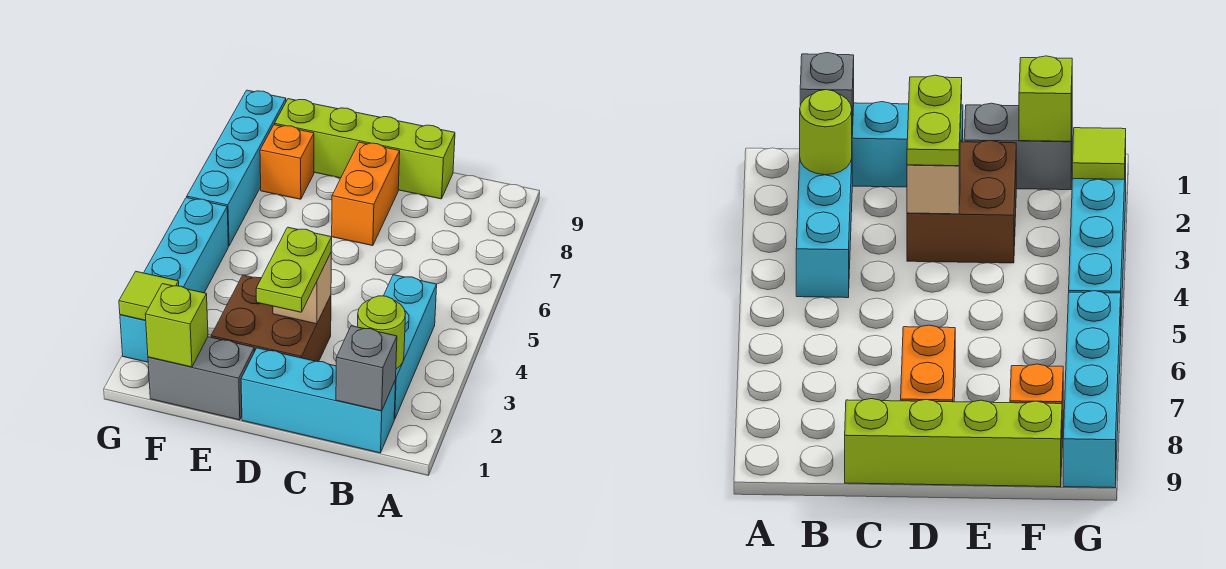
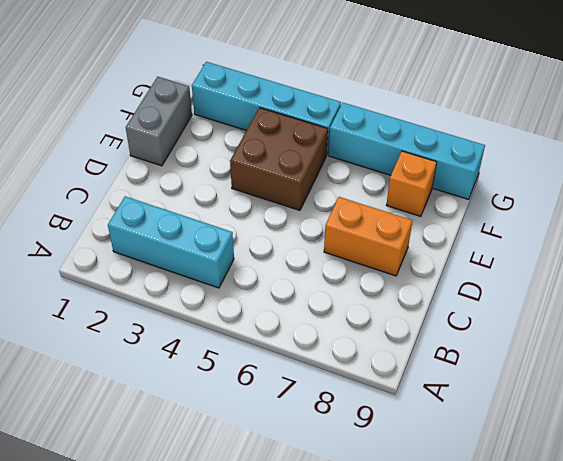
brown 2x2 brick [230,108,328,210] -> brown 2x2 brick moved to [211,275,331,362]
none -> cyan 1x3 brick [241,348,396,453]
none -> lime 1x4 brick [275,99,455,199]
none -> grey 1x1 brick [336,326,397,411]

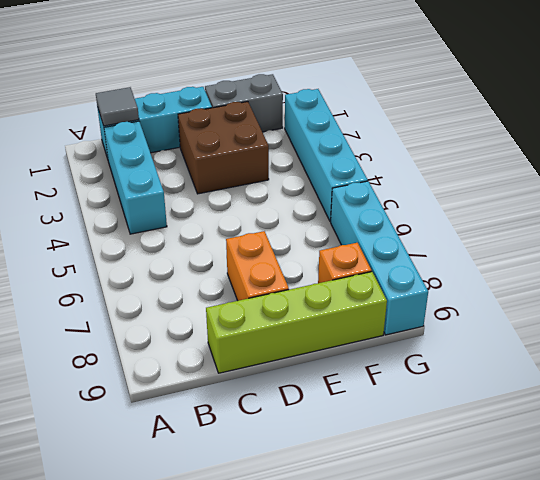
grey 1x1 tile [96,87,139,126] -> grey 1x1 brick [336,326,397,411]
none -> lime 1x1 round brick [358,296,405,369]
none -> tan 1x1 brick [273,253,331,324]
none -> lime 1x1 brick [145,284,208,367]

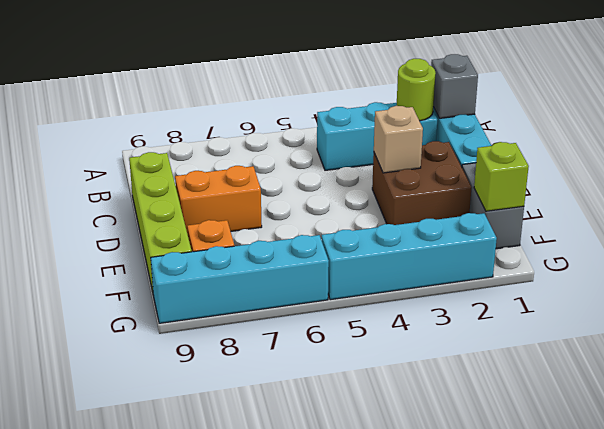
none -> lime 1x1 tile [119,272,179,320]
none -> lime 1x2 plate [256,227,332,312]

